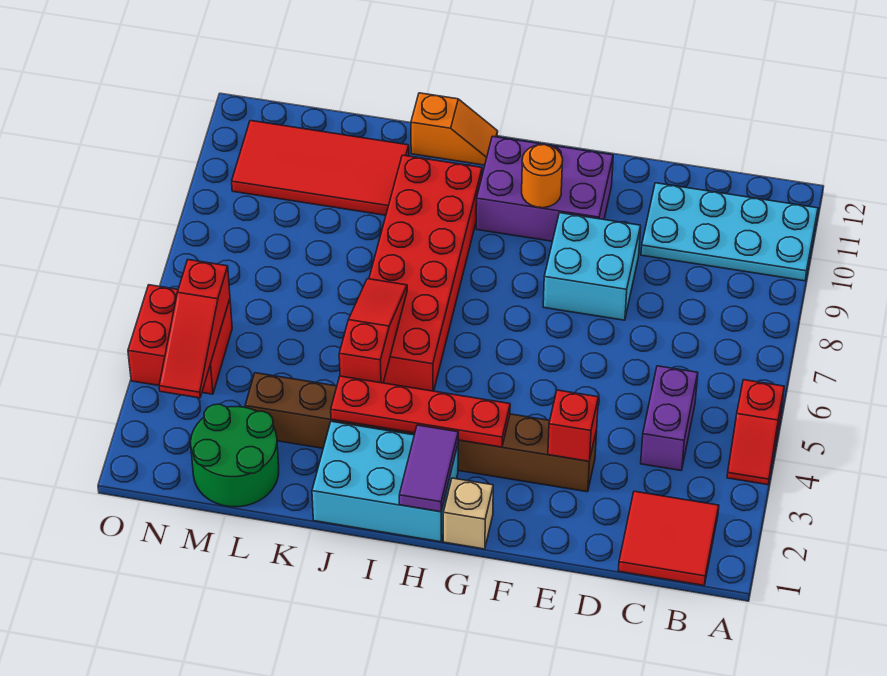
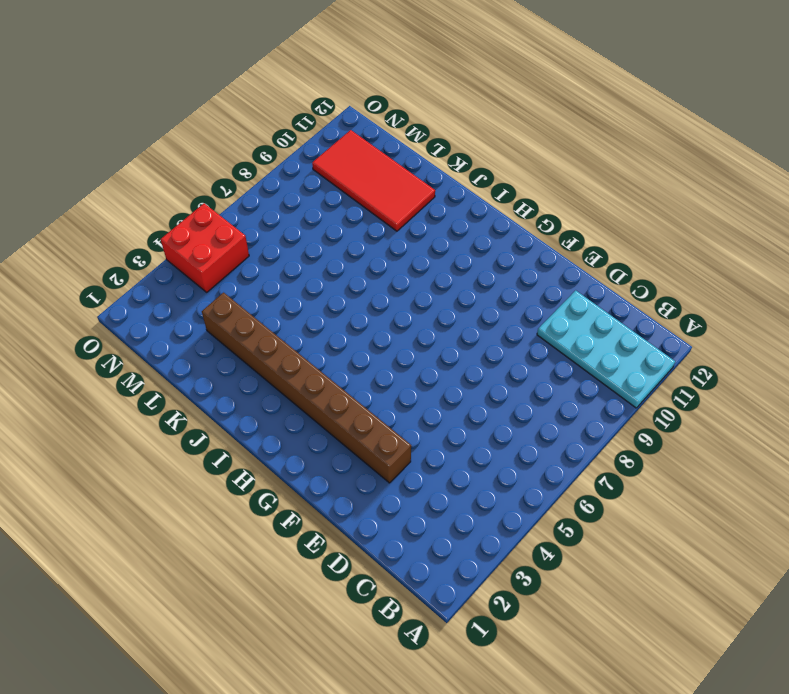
none -> red 1x2 slope [727,380,784,485]
none -> red 2x2 tile [618,491,719,585]
none -> purple 1x2 brick [641,366,698,470]

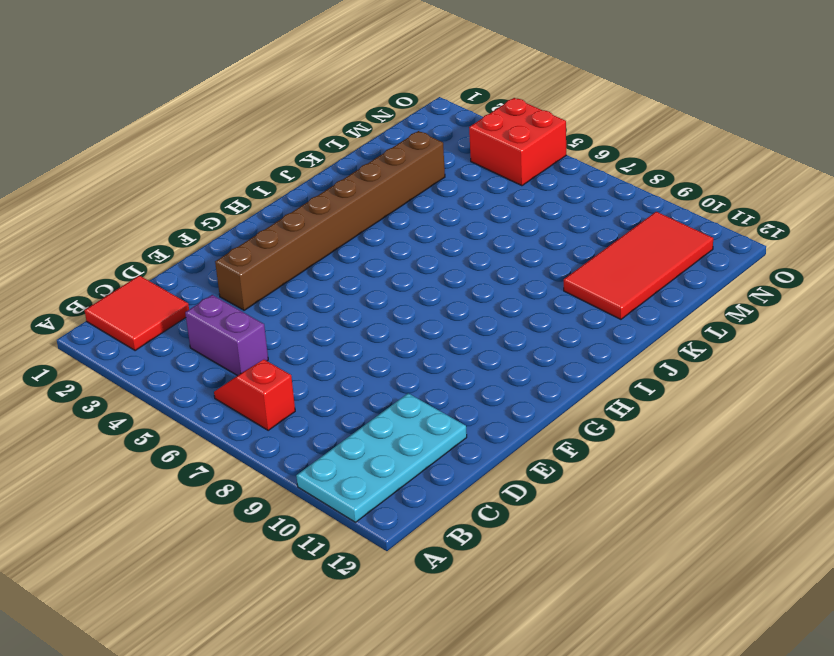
red 1x2 slope [214,360,295,430] -> red 1x2 slope moved to [727,380,784,485]
none -> cyan 2x2 brick [543,213,641,320]
none -> purple 2x3 brick [476,136,613,241]
none -> tan 1x1 brick [443,478,493,549]

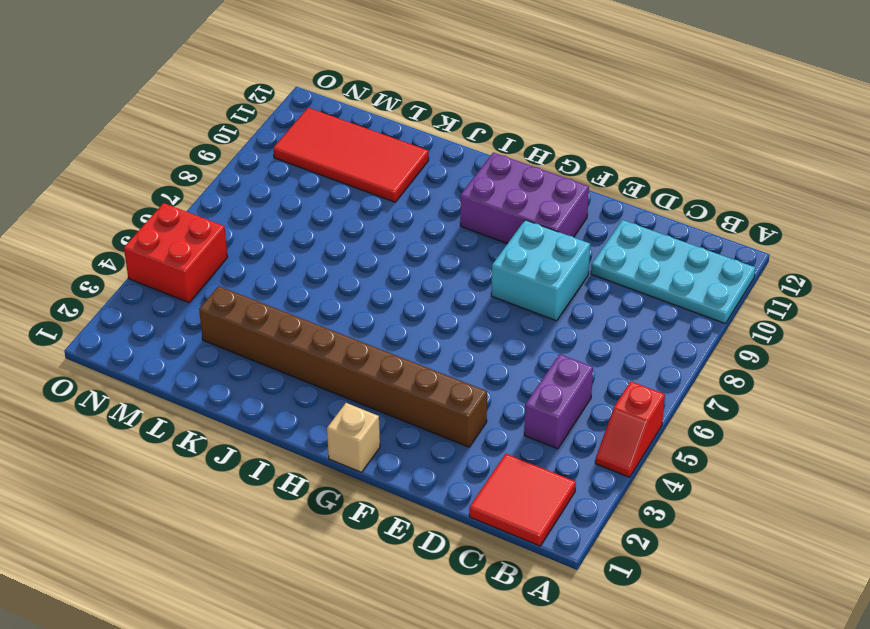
none -> cyan 2x3 brick [312,421,458,542]
none -> red 2x6 brick [369,155,482,391]
none -> orange 1x2 slope [411,93,498,165]

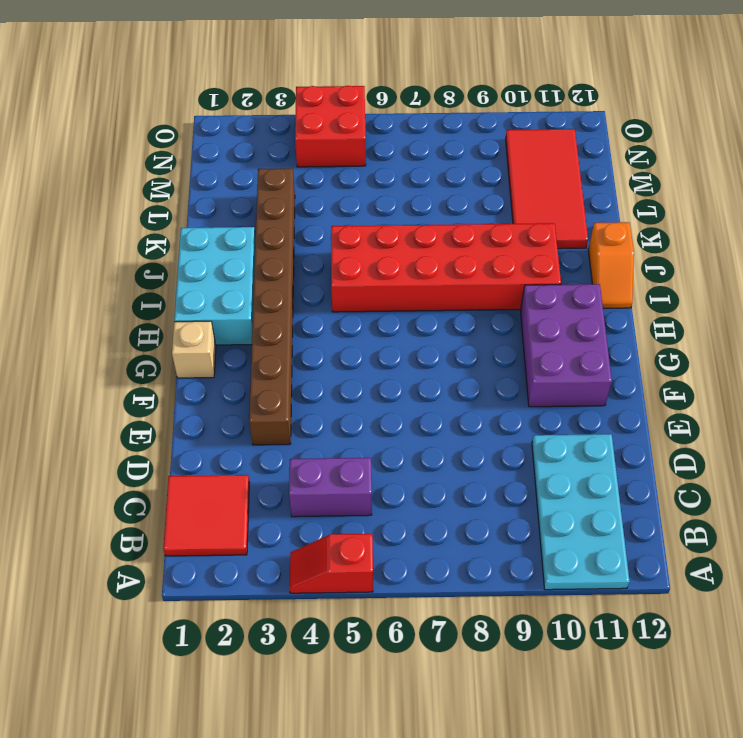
none -> cyan 2x2 brick [543,213,641,320]
none -> green 2x2 round brick [191,404,279,507]
none -> red 1x1 brick [548,390,598,461]

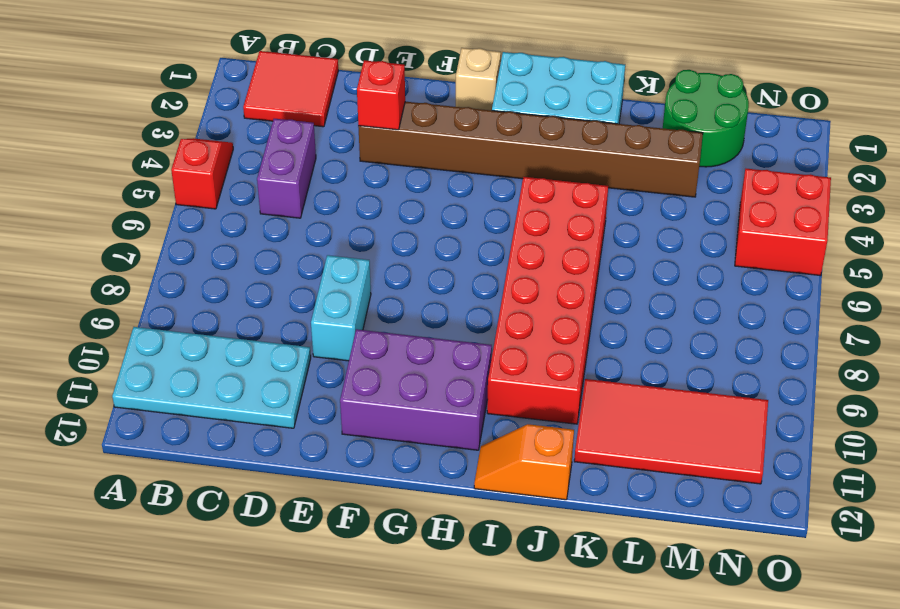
cyan 1x2 brick [311,255,371,361] -> cyan 2x2 brick [543,213,641,320]
none -> red 1x4 plate [331,376,510,447]
none -> orange 1x1 round brick [522,145,563,208]
none -> purple 1x2 tile [399,425,458,512]

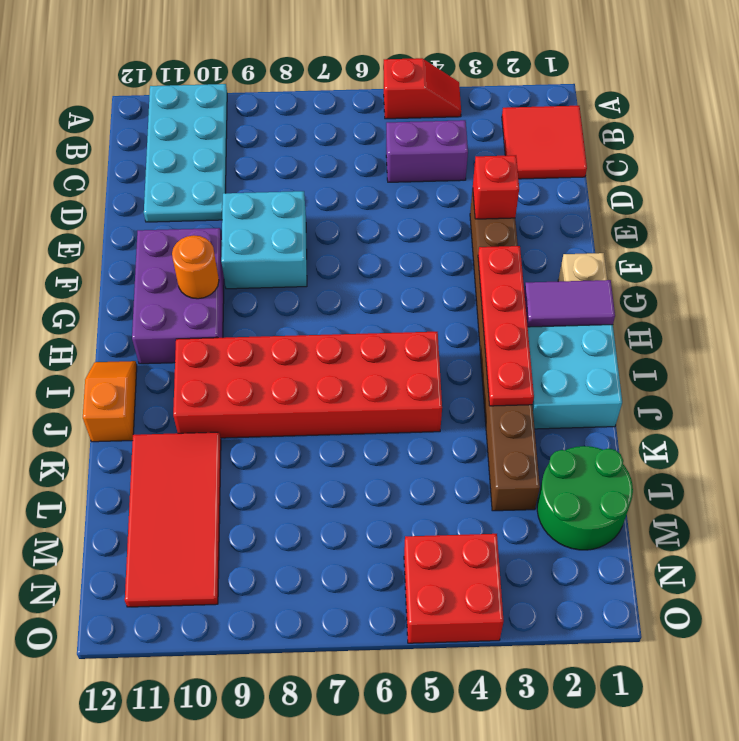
none -> red 1x3 slope [339,279,407,383]
none -> red 1x3 slope [159,260,230,398]

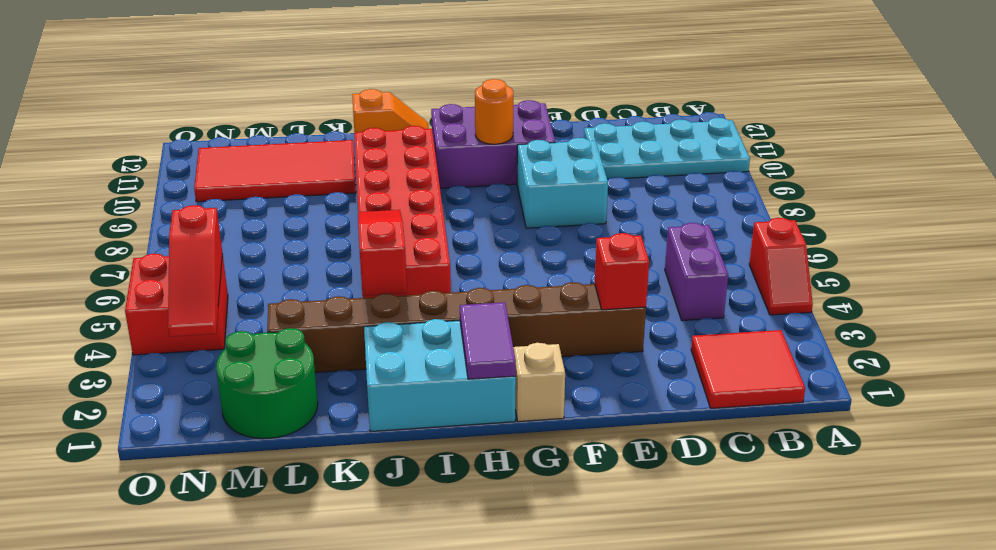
none -> red 1x4 plate [331,376,510,447]

